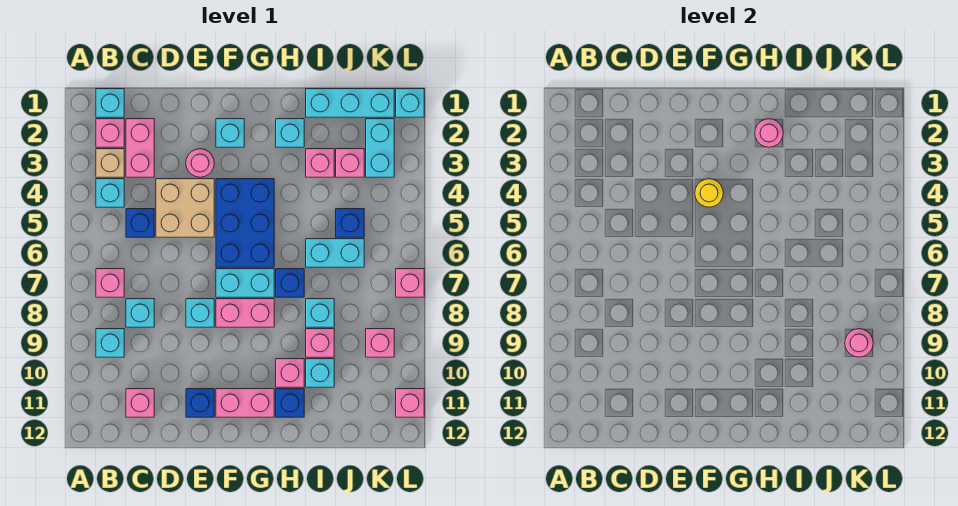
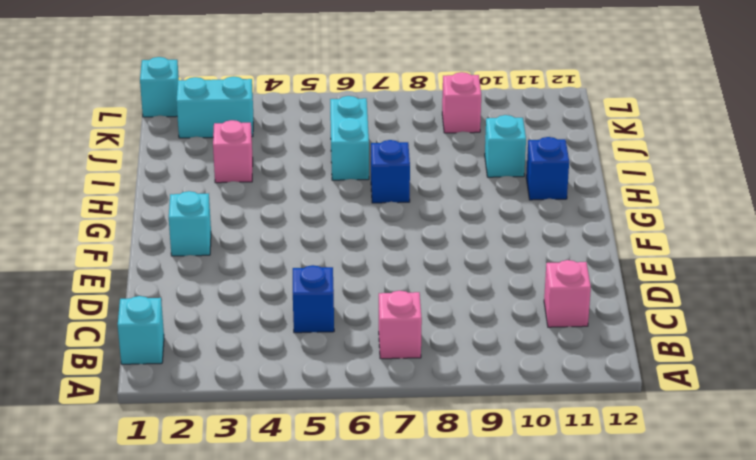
none -> pink 1x1 brick [96,119,124,147]
none -> tan 1x1 brick [96,149,124,177]
none -> cyan 1x1 brick [96,179,124,207]
none -> cyan 1x1 brick [96,329,124,357]

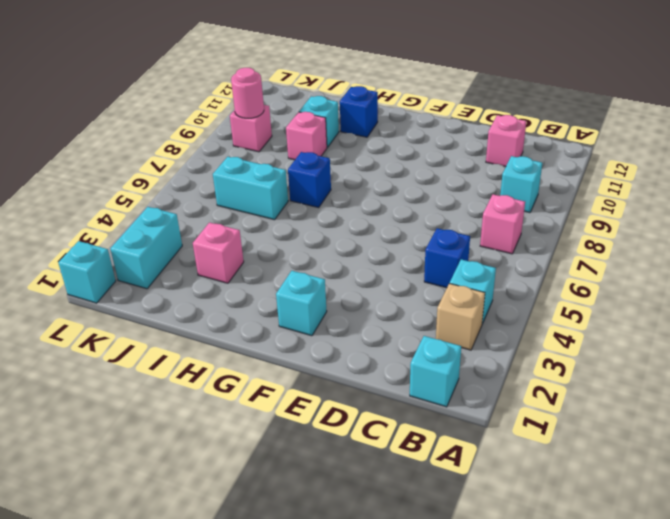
none -> pink 1x1 brick [96,119,124,147]
none -> pink 1x2 brick [126,119,154,177]
none -> cyan 1x1 brick [126,299,154,327]
none -> tan 2x2 brick [156,179,214,237]

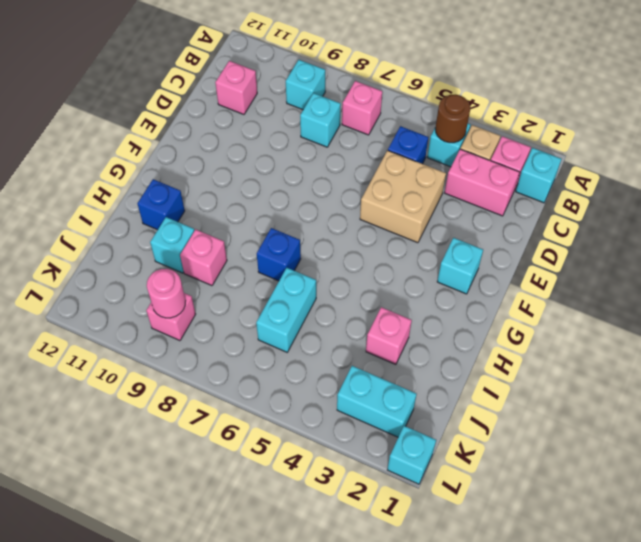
brown 1x1 round brick [435,95,470,143] -> none
none -> pink 1x1 round brick [186,149,214,177]
none -> cyan 1x1 brick [186,299,214,327]
none -> blue 1x1 brick [186,389,214,417]
none -> blue 2x3 brick [216,179,274,267]

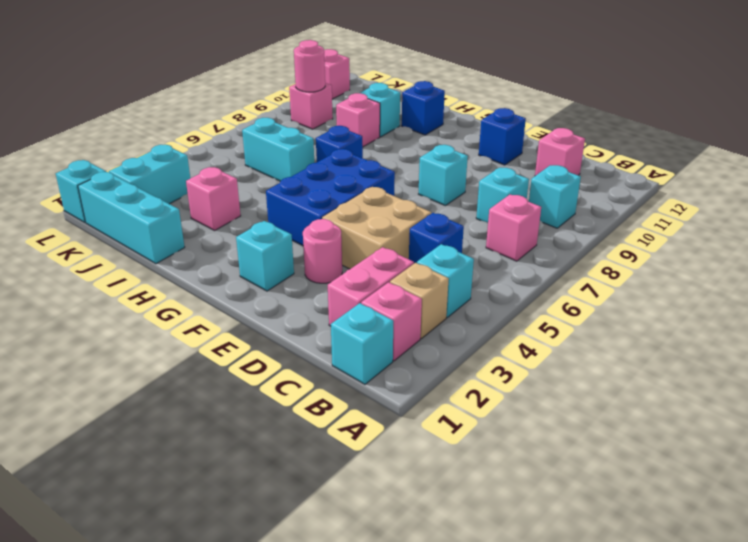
none -> cyan 1x2 brick [216,269,274,297]
none -> pink 1x2 brick [216,299,274,327]
none -> pink 1x2 brick [216,389,274,417]
none -> cyan 1x1 brick [276,119,304,147]

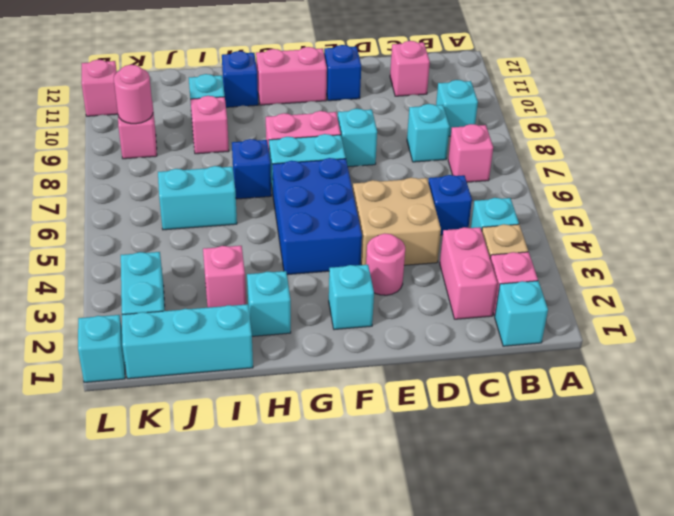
none -> pink 1x1 brick [276,359,304,387]
none -> cyan 1x1 brick [306,299,334,327]
none -> pink 1x1 brick [336,149,364,177]
none -> blue 1x1 brick [336,209,364,237]

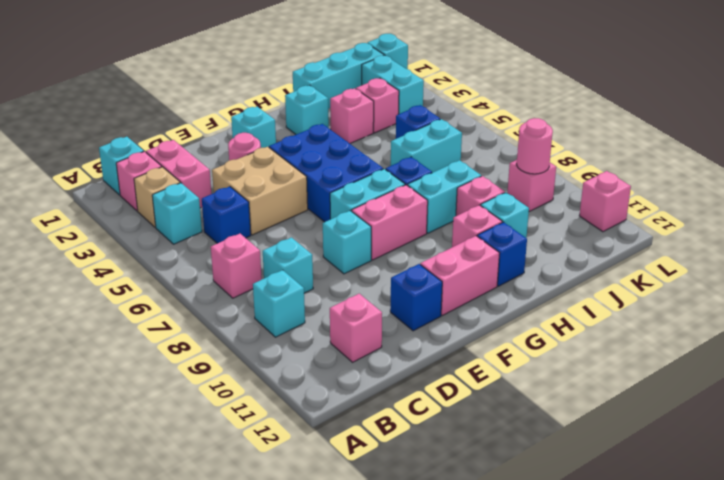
cyan 1x2 brick [407,160,481,233] -> cyan 1x1 brick [306,299,334,327]
none -> pink 1x1 brick [396,269,424,297]
none -> yellow 1x1 round brick [695,179,723,207]
none -> pink 1x1 round brick [755,119,783,147]

